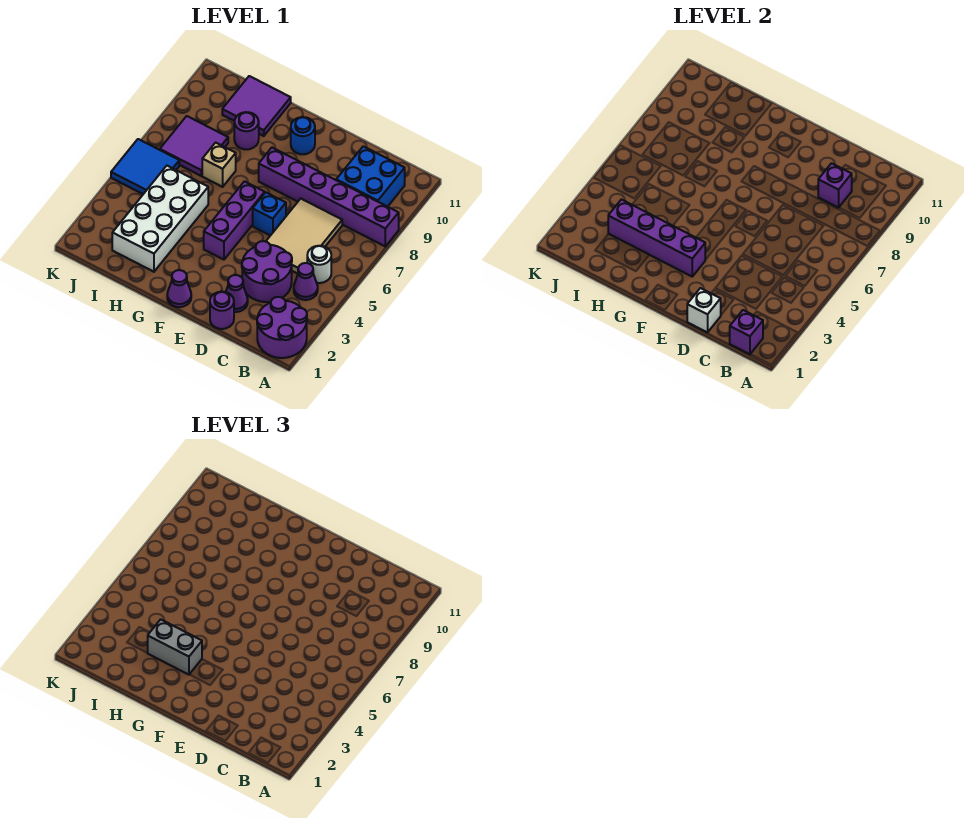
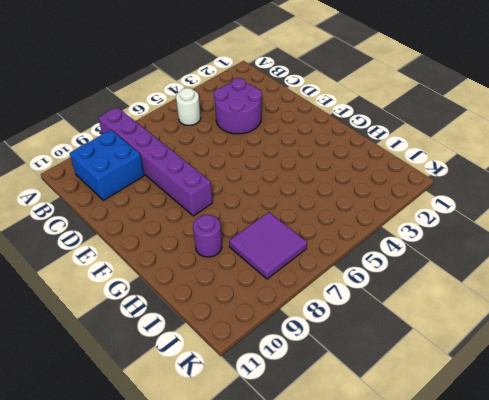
none -> purple 2x2 round brick [257,297,307,358]
none -> purple 1x1 cone [294,263,318,300]
none -> tan 2x3 tile [266,199,342,274]

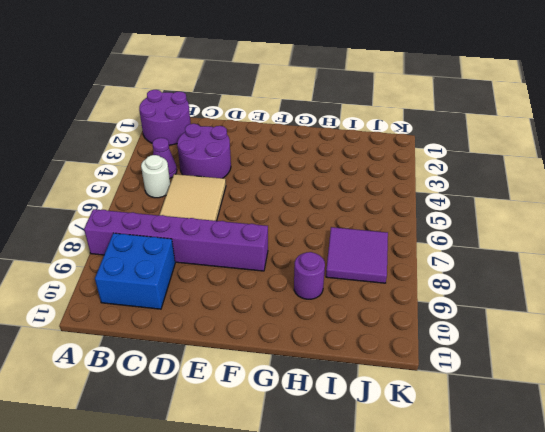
none -> purple 1x1 round brick [210,292,234,329]
none -> purple 1x1 cone [226,275,248,312]
none -> blue 1x1 brick [253,192,286,236]

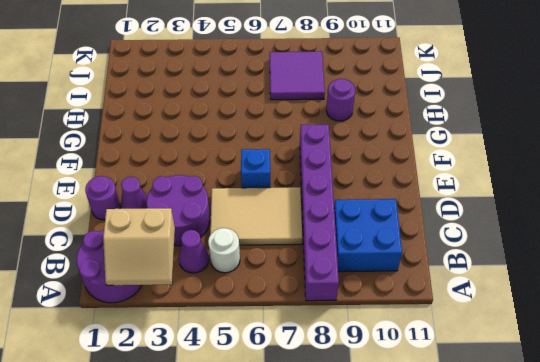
tan 2x2 slope [103,208,175,285] -> none
none -> purple 1x1 cone [167,270,191,307]
none -> purple 1x3 brick [204,181,265,260]
none -> blue 1x1 round brick [291,117,315,154]

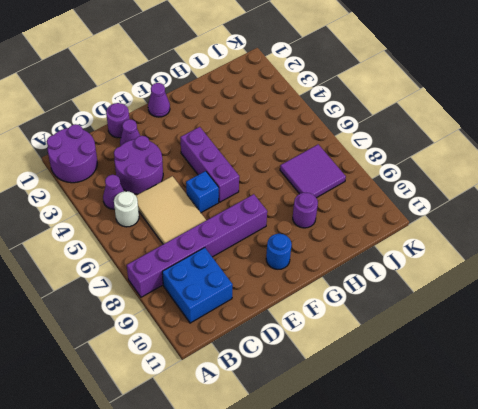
none -> white 2x4 brick [112,166,208,272]
none -> tan 1x1 brick [202,143,236,187]
none -> purple 2x2 tile [222,76,291,136]

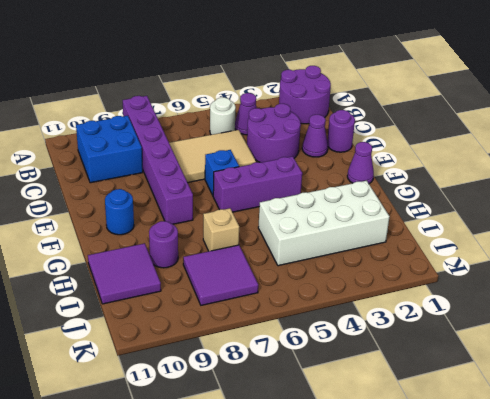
none -> blue 2x2 tile [111,139,179,194]
none -> purple 1x1 brick [730,310,763,354]
none -> purple 1x1 brick [818,163,852,208]

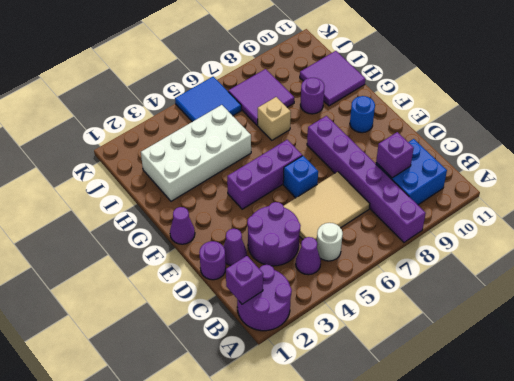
none -> white 1x1 brick [687,288,721,333]
none -> purple 1x4 brick [608,199,705,276]
none -> grey 1x2 brick [148,619,202,675]

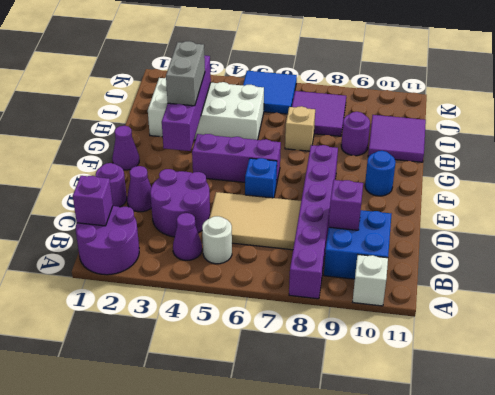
white 1x1 brick [353,255,388,306] -> white 1x1 brick moved to [687,288,721,333]

